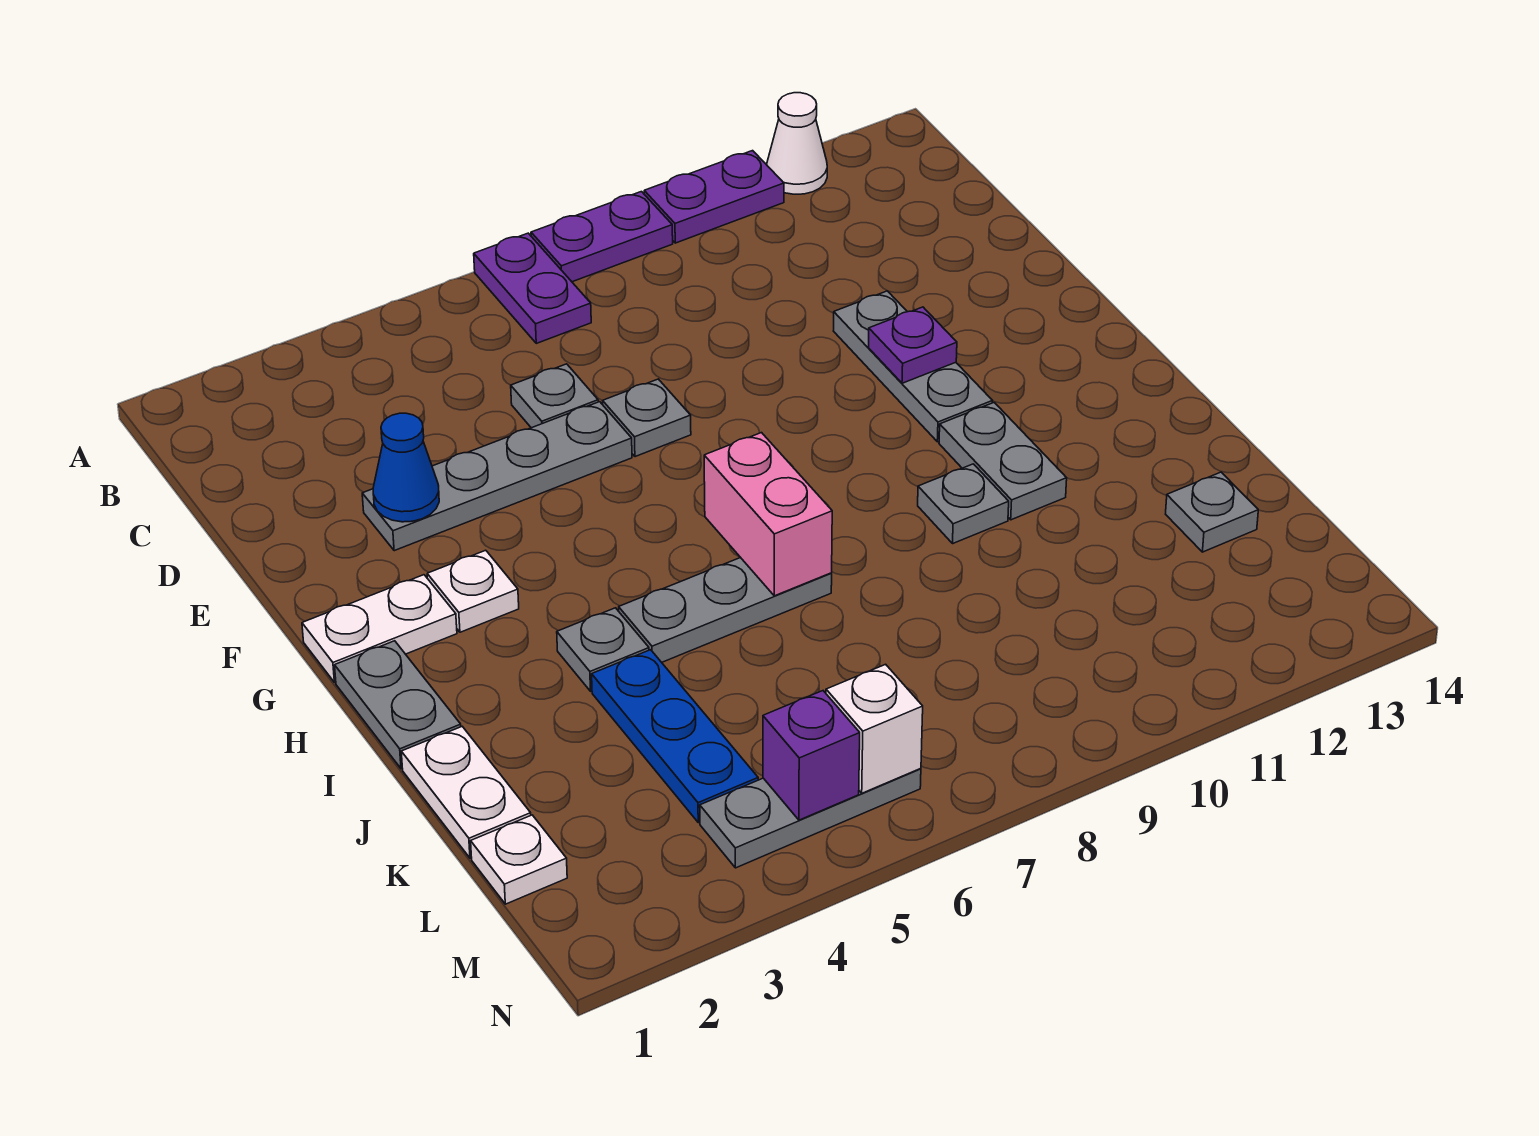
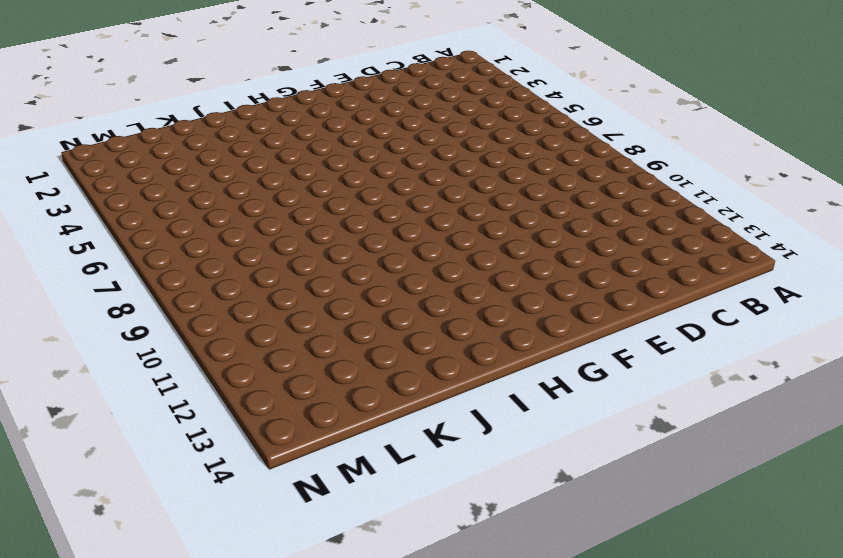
none -> purple 1x2 plate [474,233,591,343]
none -> purple 1x2 plate [531,192,673,282]
none -> purple 1x2 plate [644,151,784,243]

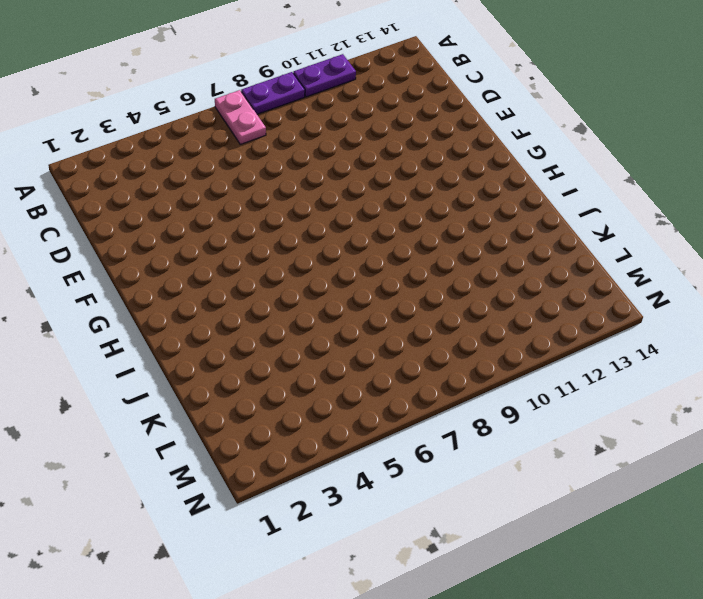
pink 1x2 plate [215,90,266,144] -> purple 1x2 plate [474,233,591,343]
none -> white 1x1 cone [767,93,827,194]
none -> grey 1x1 plate [511,364,598,428]
none -> grey 1x4 plate [362,402,632,551]

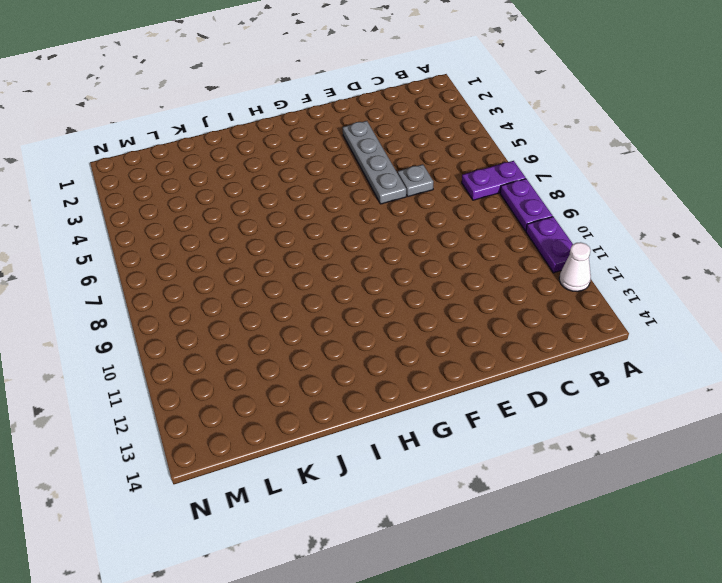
none -> grey 1x1 plate [603,379,691,457]
none -> grey 1x3 plate [834,291,992,442]
none -> white 1x2 plate [302,575,457,682]

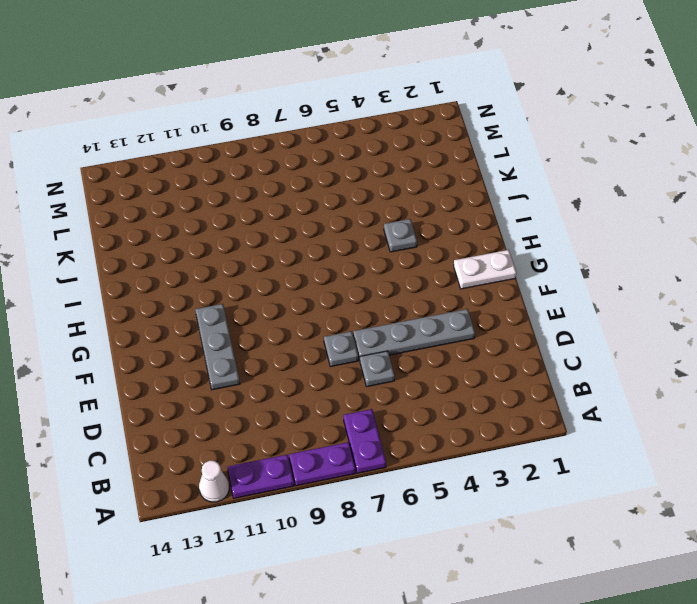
none -> white 1x1 plate [427,550,519,632]
none -> grey 1x2 plate [335,641,461,769]
none -> grey 1x2 plate [939,403,1067,520]

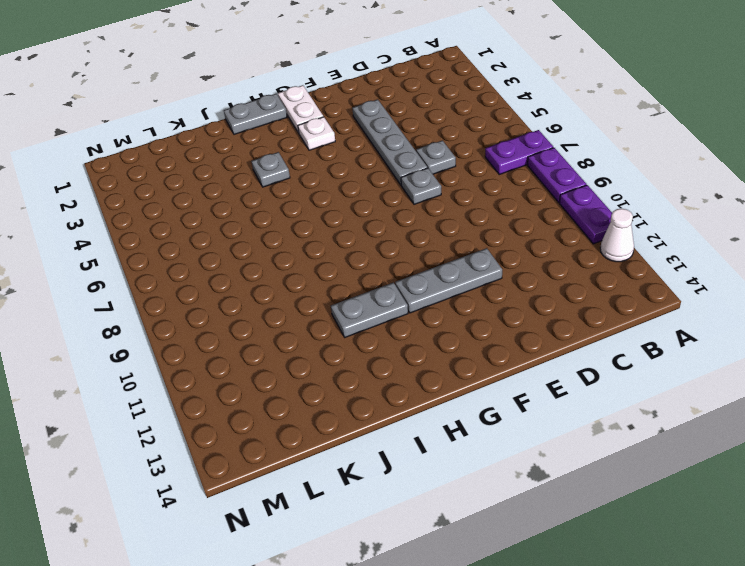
none -> grey 1x3 plate [619,558,832,662]
none -> grey 1x1 plate [918,464,1009,543]
none -> white 1x2 plate [401,727,531,858]

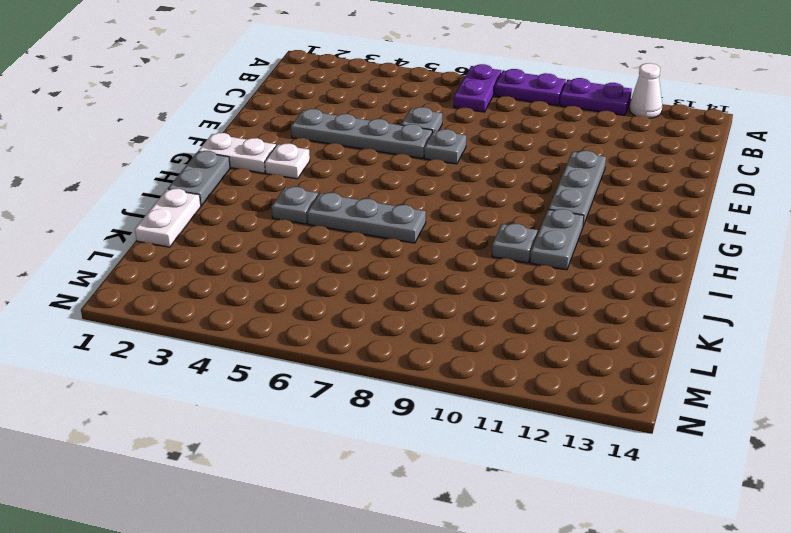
none -> blue 1x3 plate [592,650,758,823]
none -> grey 1x1 plate [1166,472,1258,552]
none -> white 1x1 plate [471,815,567,904]

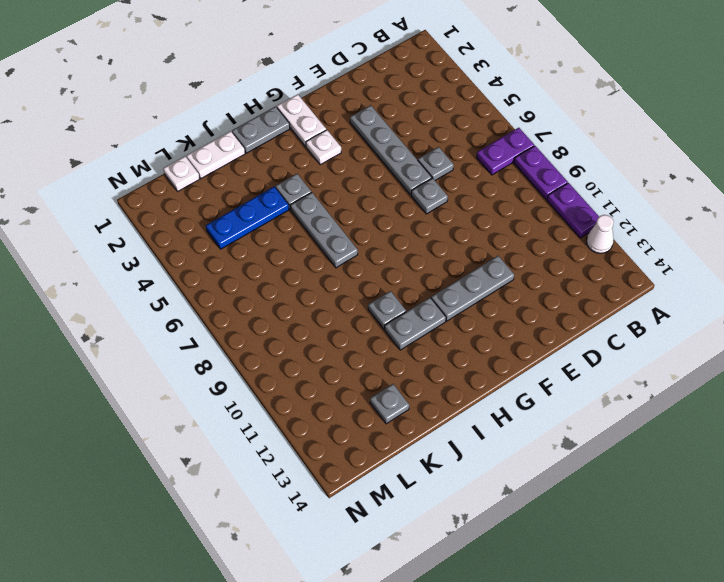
none -> grey 1x3 plate [700,768,921,868]
none -> blue 1x1 cone [373,413,439,522]
none -> purple 1x1 plate [868,307,957,383]

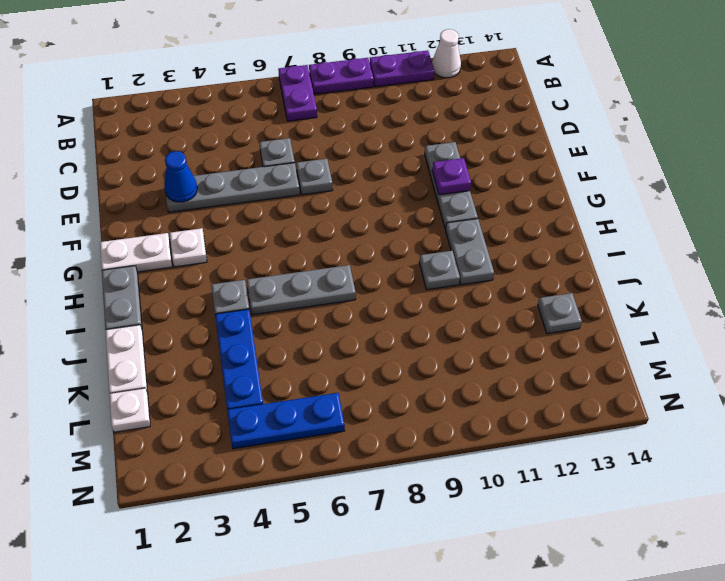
blue 1x3 plate [227,393,345,449] -> grey 1x3 plate [700,768,921,868]
none -> pink 1x2 brick [704,433,832,596]
none -> purple 1x1 brick [763,691,860,820]
none -> white 1x1 brick [826,664,923,793]

